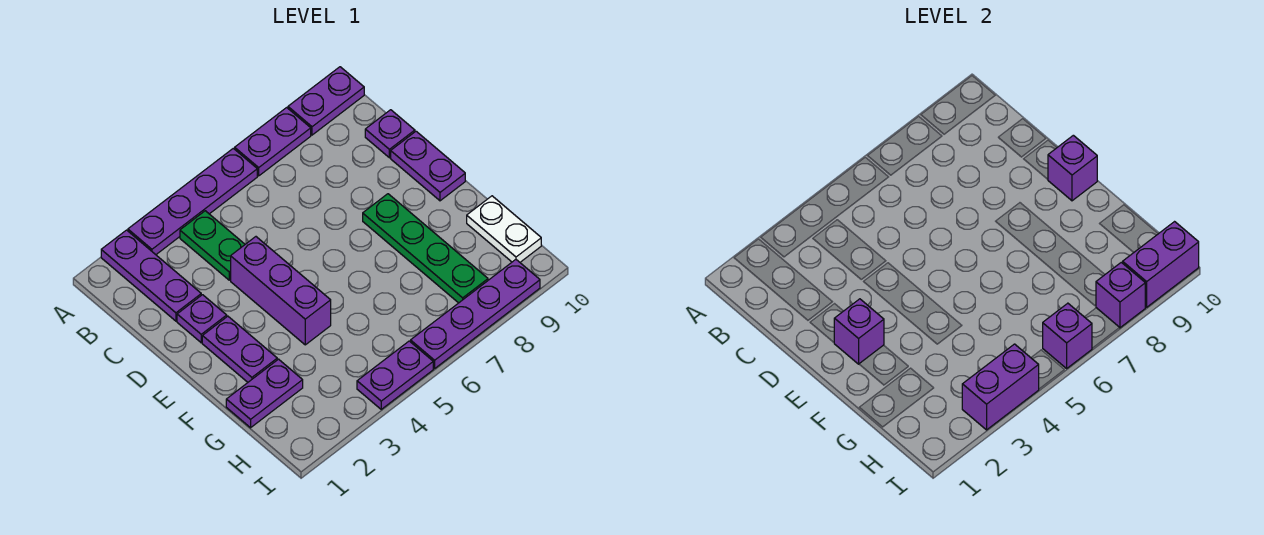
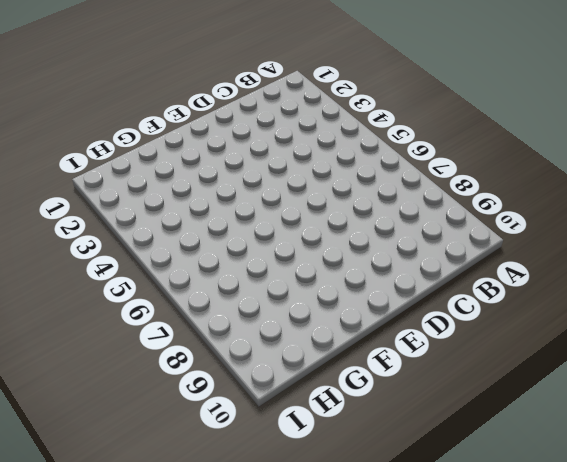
none -> purple 1x3 plate [101,230,201,321]
none -> purple 1x4 plate [128,148,257,255]
none -> purple 1x2 plate [235,108,311,176]

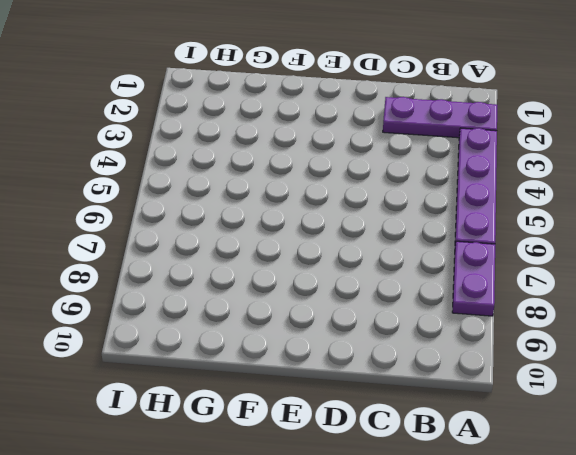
none -> purple 1x2 plate [288,67,364,135]
none -> green 1x2 plate [180,211,245,280]
none -> purple 1x1 plate [365,110,415,158]

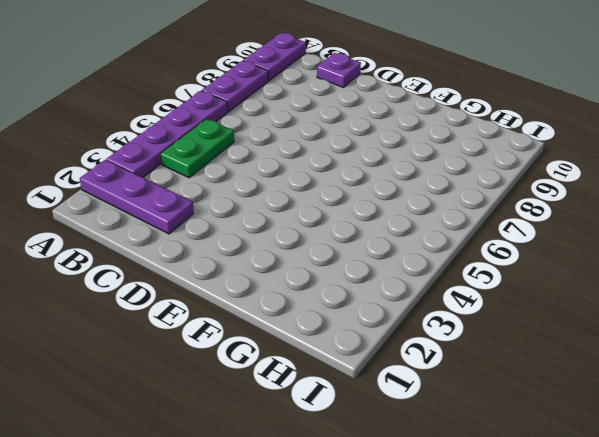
green 1x2 plate [161,119,234,178] -> green 1x2 plate turned to [180,211,245,280]
none -> purple 1x1 plate [177,295,227,343]
none -> purple 1x3 brick [231,237,331,345]
none -> purple 1x2 plate [391,131,465,201]

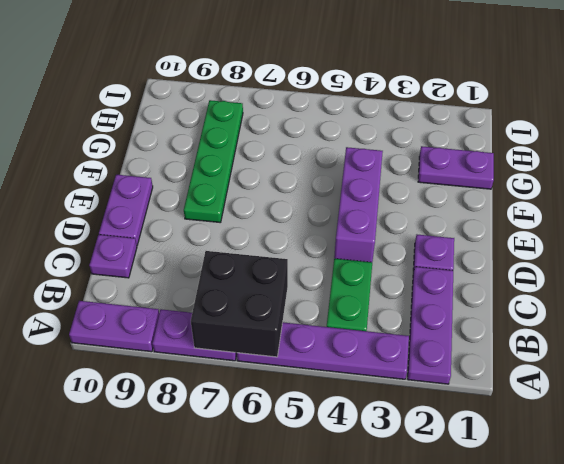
black 2x2 brick [191,251,288,357] -> none
none -> purple 1x2 plate [202,316,277,382]
none -> white 1x2 plate [467,196,541,262]
none -> purple 1x2 plate [357,341,433,409]

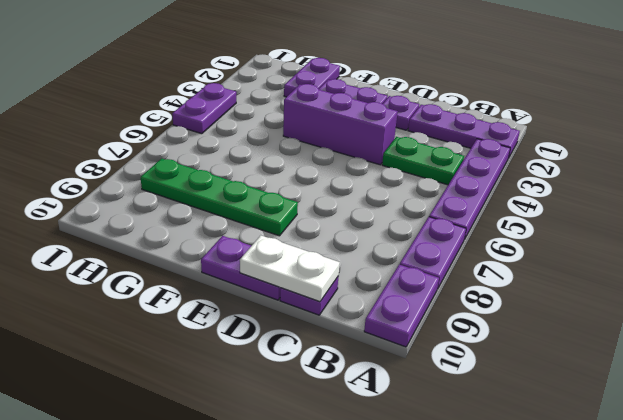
white 1x2 plate [240,235,340,302] -> white 1x2 plate moved to [467,196,541,262]
none -> purple 1x4 plate [411,260,540,368]
none -> purple 1x1 brick [834,299,884,364]
none -> purple 1x1 brick [1048,135,1097,201]

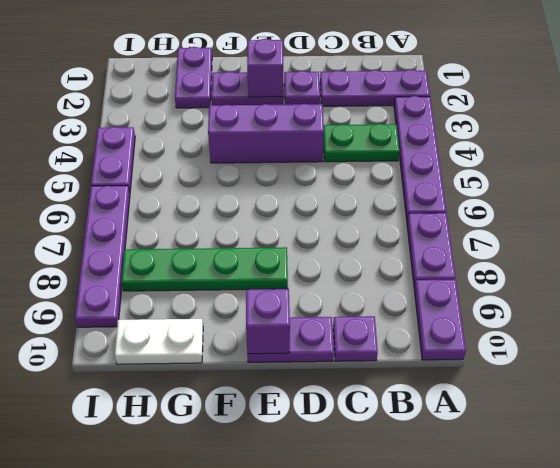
none -> purple 1x2 brick [962,344,1039,430]
none -> purple 1x1 brick [1043,303,1092,368]
none -> purple 1x1 brick [1096,262,1145,328]

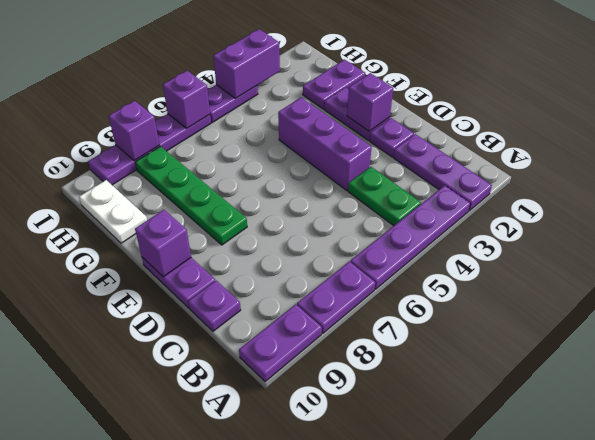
none -> purple 1x2 brick [1123,222,1199,307]

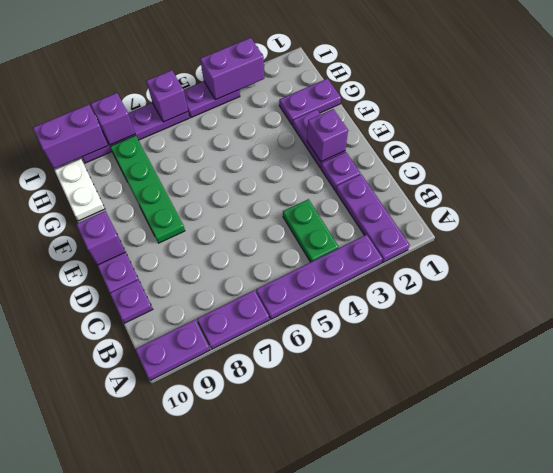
none -> purple 1x3 brick [231,237,331,345]

